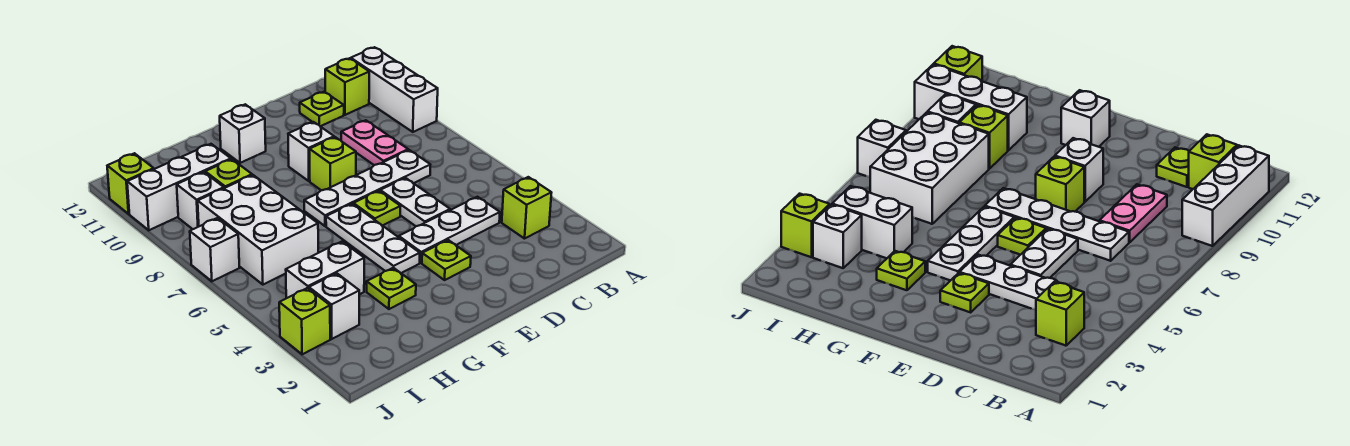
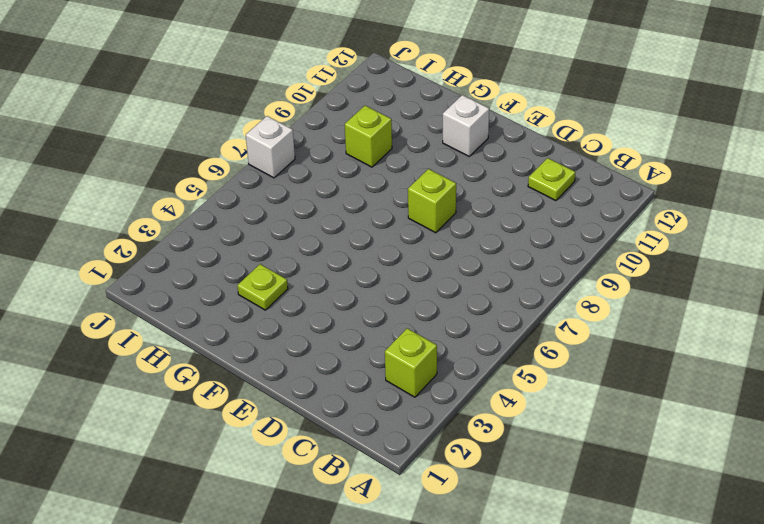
none -> white 1x3 brick [351,47,438,132]
none -> lime 1x1 brick [325,58,369,115]
none -> white 1x3 plate [399,197,500,263]

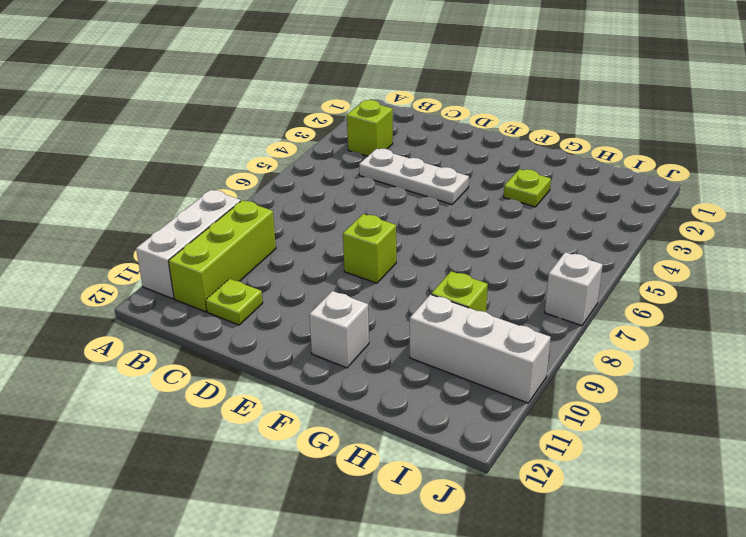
lime 1x3 brick [169,200,276,312] -> lime 1x1 brick [325,58,369,115]
none -> white 1x4 plate [304,150,430,226]
none -> pink 1x2 plate [341,120,408,165]
none -> white 1x2 plate [380,178,450,226]

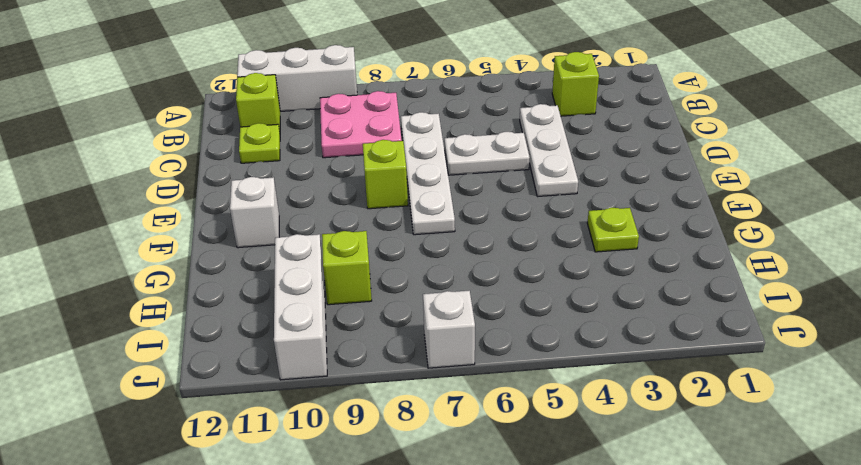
pink 2x2 plate [320,91,402,158] -> pink 1x2 plate [341,120,408,165]
none -> lime 1x1 plate [422,240,471,280]
none -> lime 1x1 plate [353,191,401,226]
none -> white 1x1 brick [288,122,334,181]

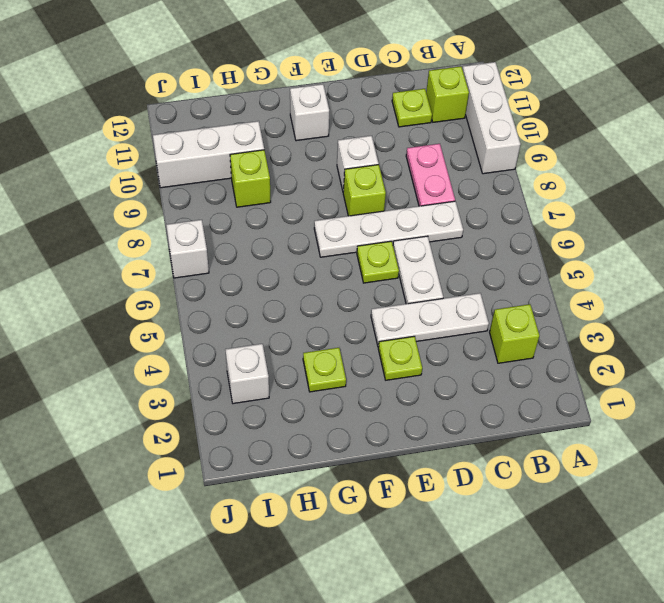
none -> white 1x3 plate [326,204,420,273]
none -> white 1x2 brick [286,241,364,298]
none -> white 2x3 brick [198,175,318,285]

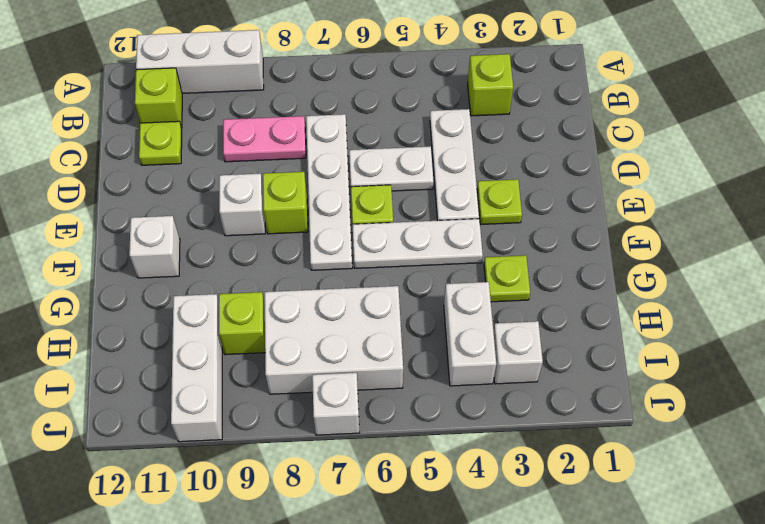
none -> white 1x1 brick [177,172,224,229]
none -> lime 1x1 brick [279,288,330,354]
none -> lime 1x1 brick [107,153,154,214]

